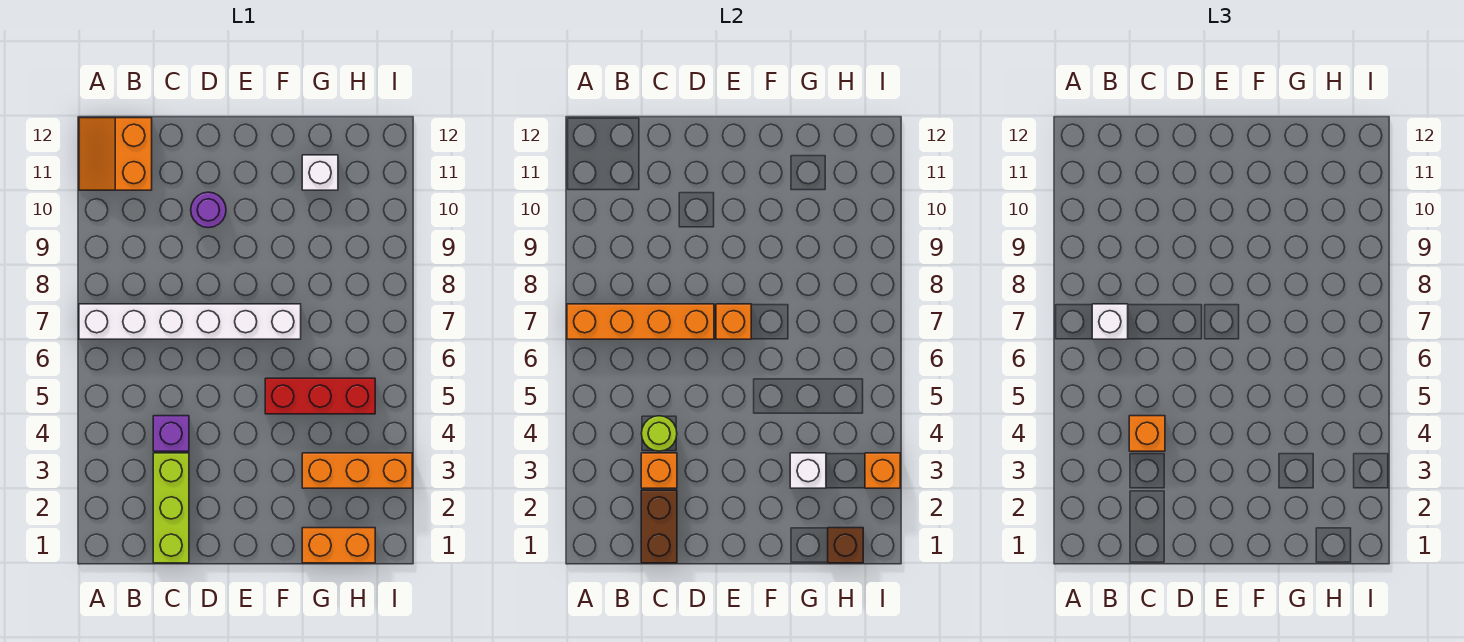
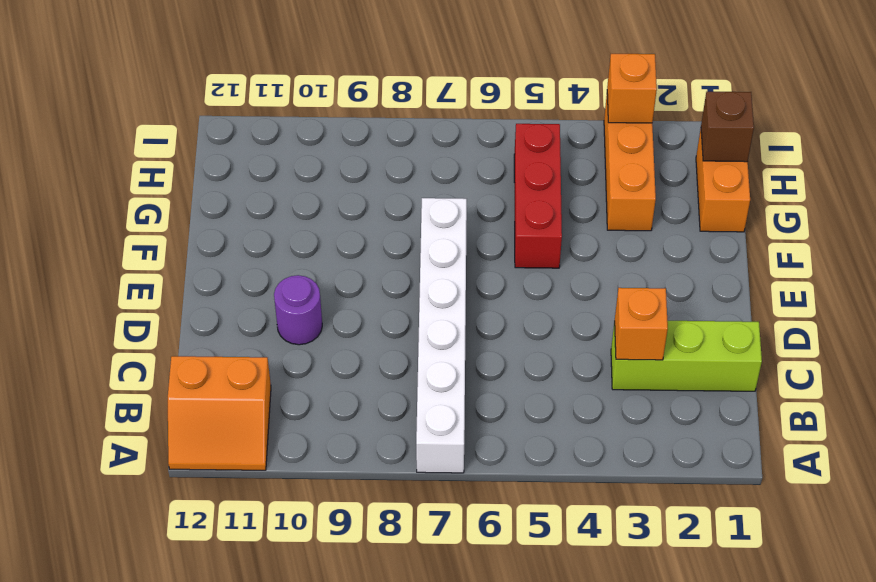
none -> purple 1x1 brick [153,416,189,451]
none -> white 1x1 brick [302,155,338,190]
none -> orange 1x4 brick [567,304,714,339]

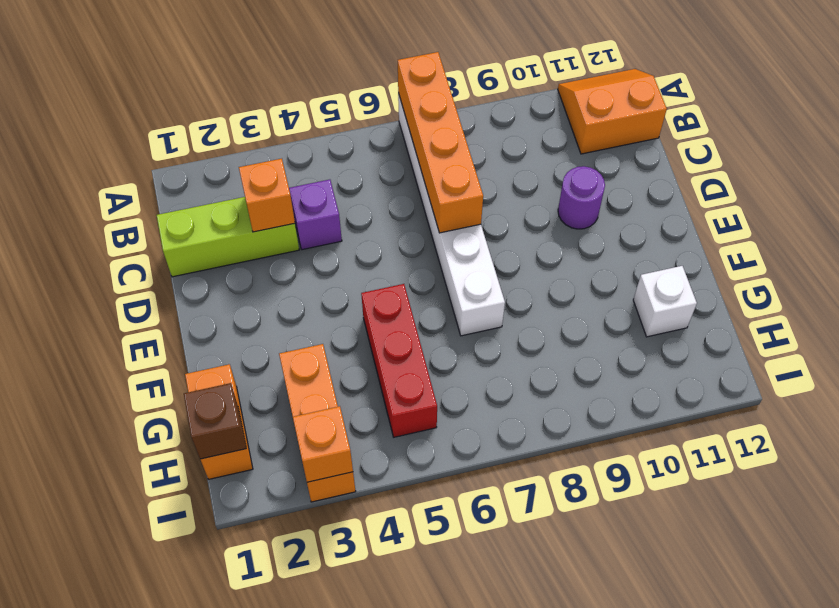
none -> brown 1x2 brick [641,490,677,563]
none -> lime 1x1 round brick [641,416,677,451]
none -> orange 1x1 brick [716,304,751,339]

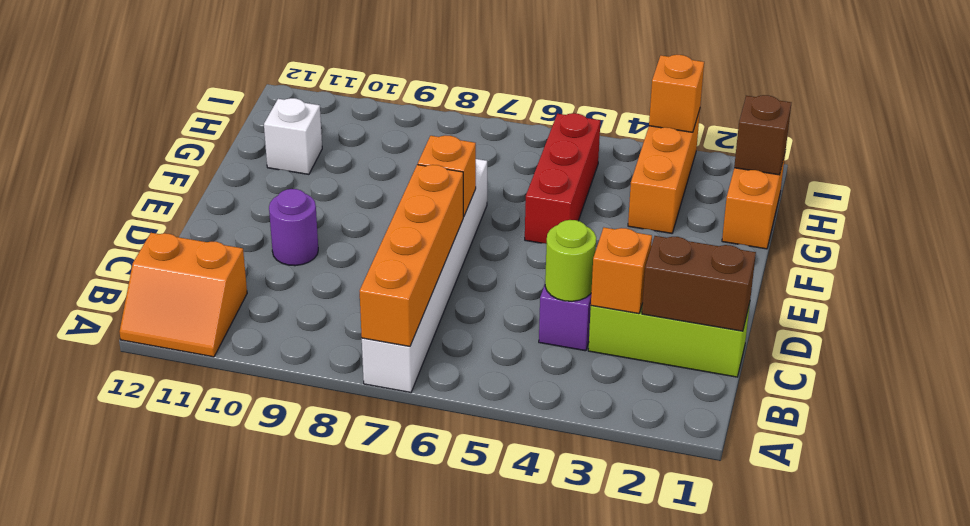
none -> white 1x1 brick [790,453,826,488]
none -> white 1x1 brick [1092,304,1128,339]
none -> orange 1x1 brick [1129,416,1165,451]

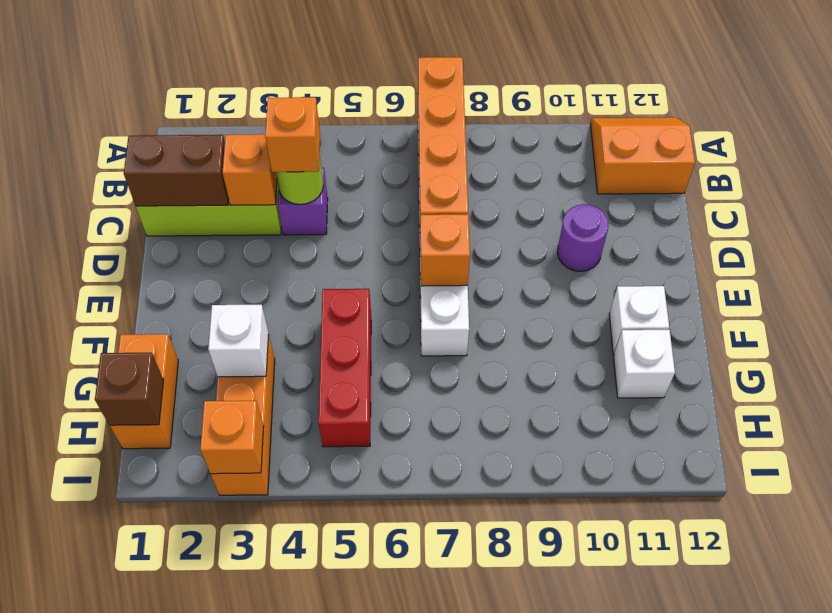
white 1x1 brick [609,286,669,354] -> white 1x1 brick moved to [1092,304,1128,339]

